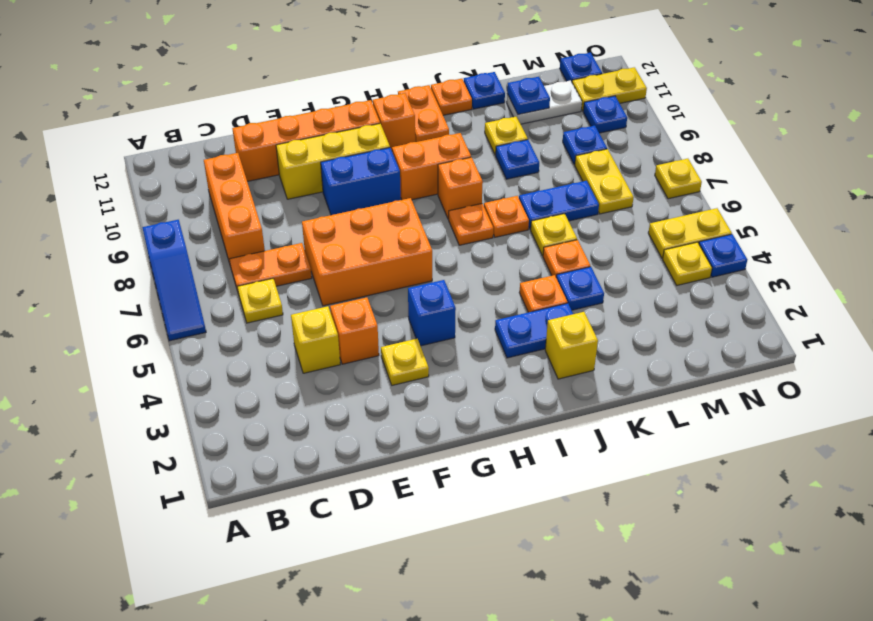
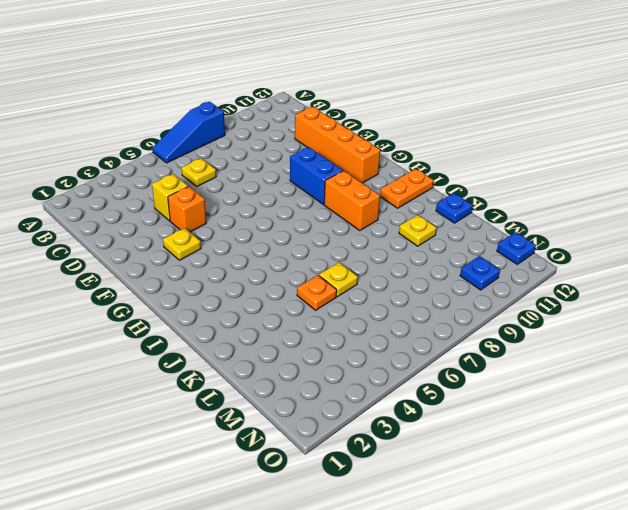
none -> orange 1x2 plate [229,243,312,291]
none -> orange 1x3 brick [204,153,265,263]
none -> orange 2x3 brick [302,198,432,306]
none -> yellow 1x3 brick [276,124,390,199]

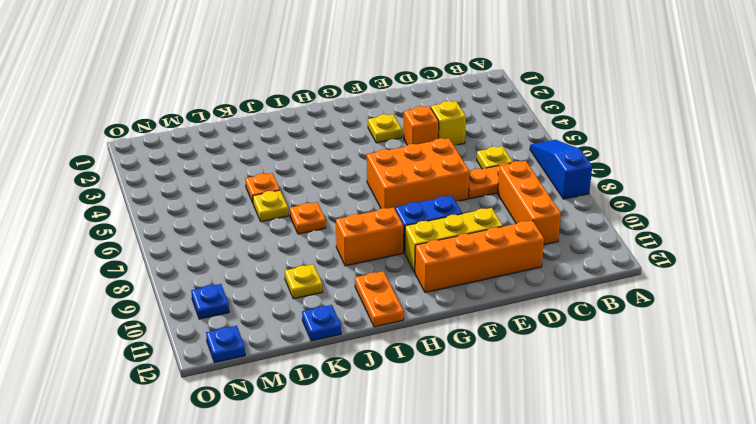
none -> blue 1x1 brick [408,280,456,346]
none -> orange 1x1 brick [373,93,415,150]
none -> blue 1x2 plate [495,303,573,358]
none -> orange 1x1 plate [449,204,493,245]

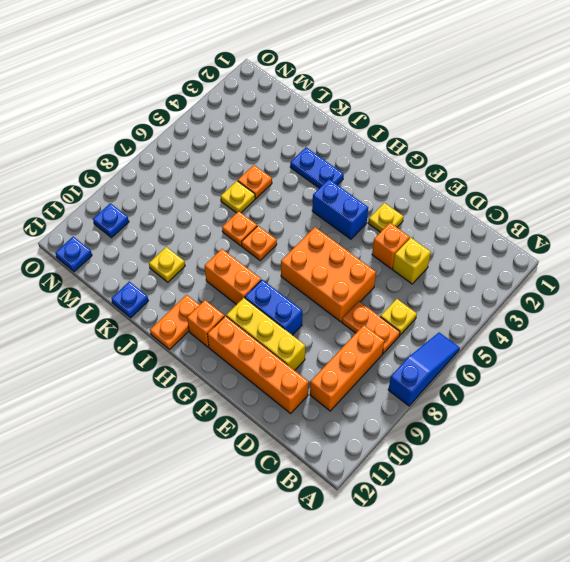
blue 1x2 brick [312,179,368,239] -> blue 1x1 brick [408,280,456,346]
none -> orange 1x1 brick [438,157,483,219]
none -> yellow 1x1 brick [545,312,598,379]
none -> orange 1x1 plate [519,275,567,312]
none -> orange 1x1 plate [431,79,472,115]

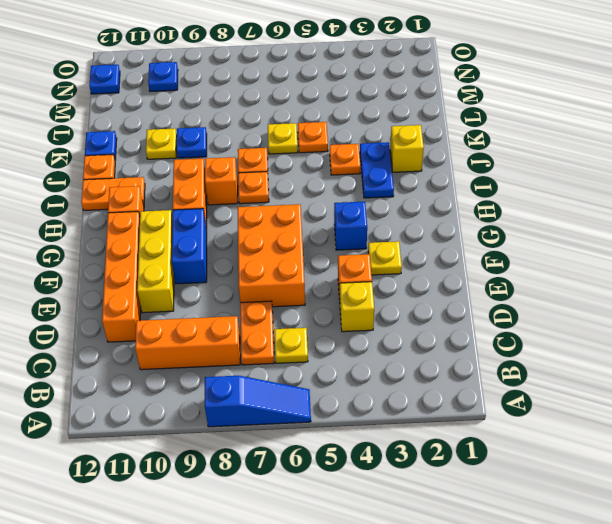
none -> blue 1x1 plate [556,267,604,310]
none -> blue 1x2 plate [519,181,599,230]
none -> white 1x2 plate [507,81,582,124]
none -> yellow 1x2 plate [575,149,634,214]

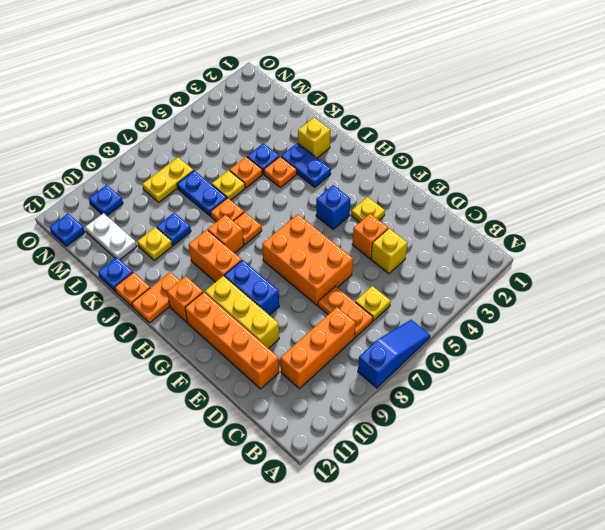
none -> blue 1x1 plate [563,126,607,165]
none -> yellow 1x1 plate [663,242,712,285]
none -> yellow 1x2 plate [648,208,732,258]
none -> yellow 1x2 plate [572,67,647,111]

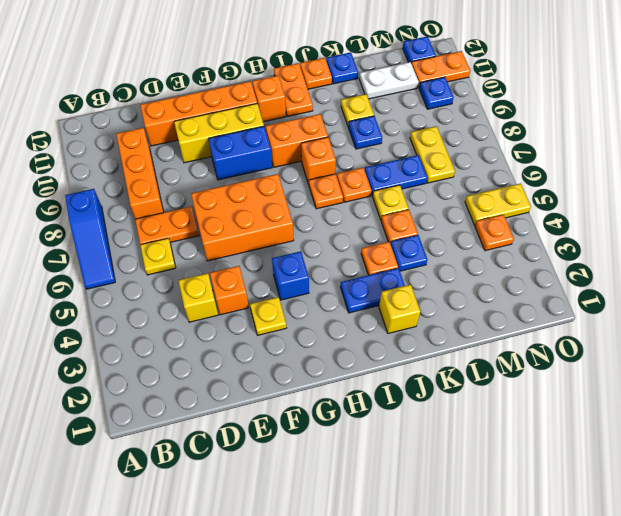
orange 1x1 plate [475,215,514,251] -> yellow 1x1 plate [663,242,712,285]
orange 1x2 plate [412,51,470,88] -> yellow 1x2 plate [572,67,647,111]
none -> blue 1x1 plate [563,126,607,165]
none -> blue 1x1 plate [699,234,747,277]
none -> yellow 1x1 plate [655,159,702,199]
none -> blue 1x1 plate [507,77,550,115]

